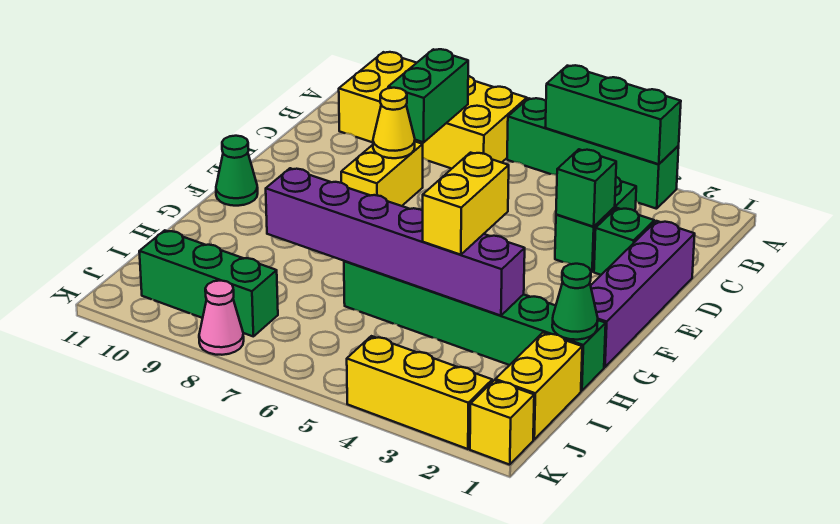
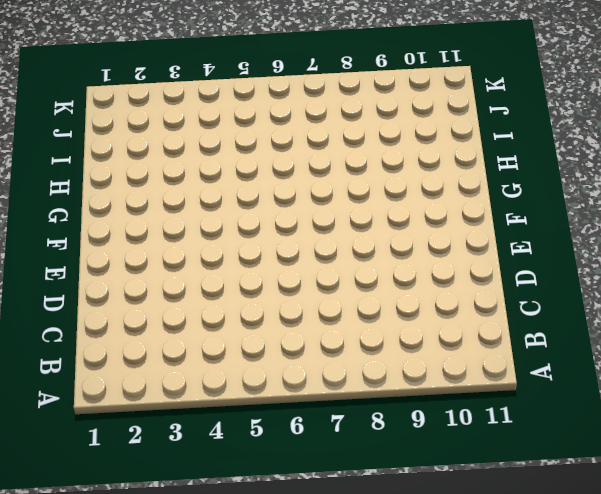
none -> green 1x4 brick [507,98,679,209]
none -> yellow 2x4 brick [339,52,527,169]
none -> green 1x2 brick [555,177,636,272]

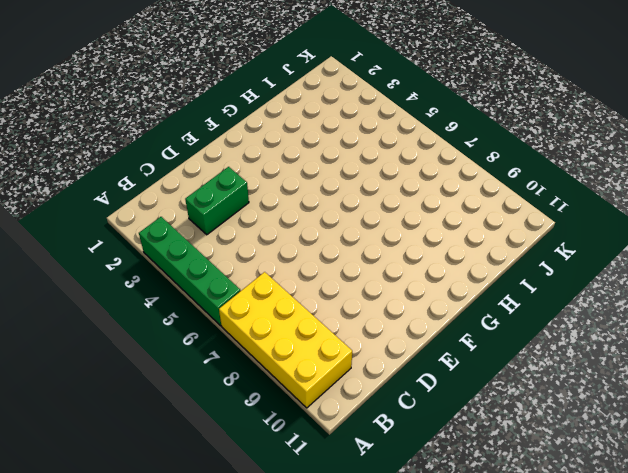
none -> purple 1x4 brick [591,221,695,367]
none -> green 1x1 brick [594,208,654,275]
none -> yellow 1x2 brick [341,142,423,206]

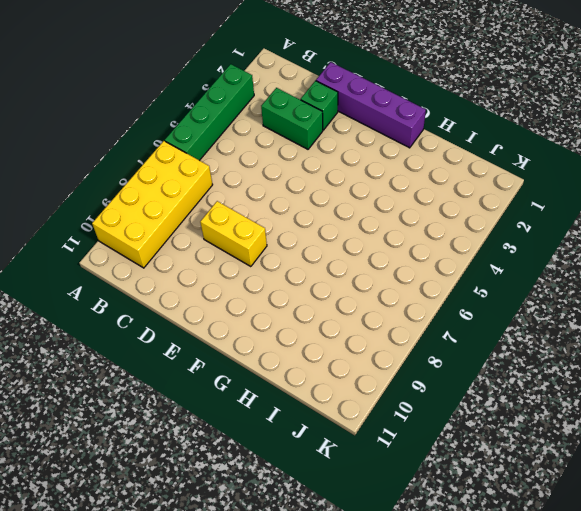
none -> green 1x1 cone [216,136,258,206]
none -> green 1x6 brick [344,261,606,391]
none -> yellow 1x2 brick [495,333,582,439]

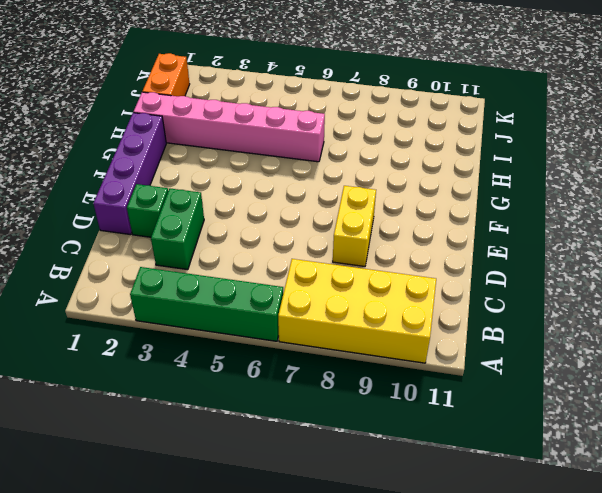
pink 1x6 brick [134,92,325,162] -> green 1x6 brick [344,261,606,391]
orange 1x2 brick [142,53,190,96] -> yellow 1x2 brick [495,333,582,439]
none -> green 1x1 cone [216,136,258,206]
none -> green 1x3 brick [139,230,278,336]
none -> yellow 1x1 brick [470,380,534,465]

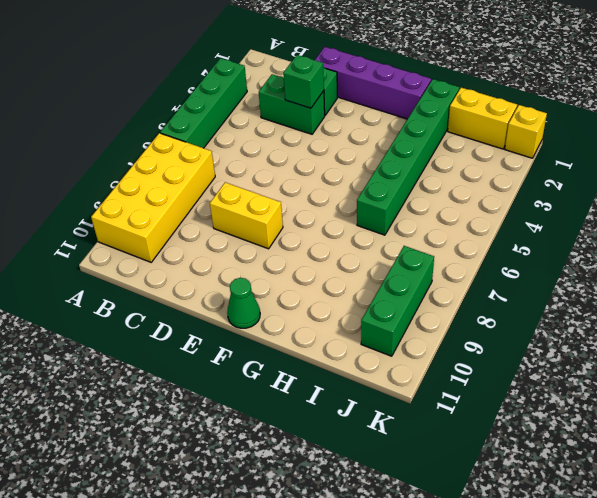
none -> yellow 1x3 brick [347,336,492,449]
none -> pink 1x1 cone [199,280,244,355]
none -> green 1x3 brick [545,65,681,164]

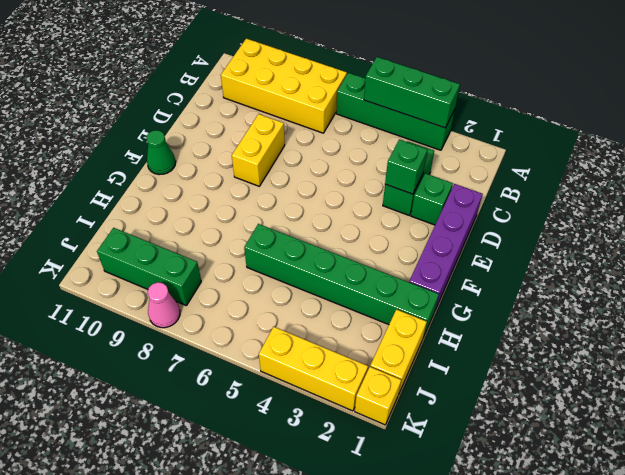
none -> green 1x2 brick [388,49,468,142]
none -> yellow 1x1 cone [373,88,415,158]
none -> green 1x1 cone [552,264,598,340]

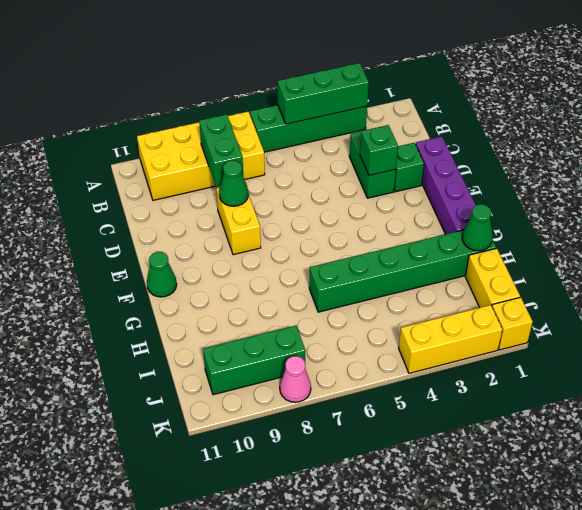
green 1x1 cone [219,161,248,206] -> yellow 1x1 cone [373,88,415,158]
none -> purple 1x6 brick [266,168,525,316]
none -> yellow 1x2 brick [423,153,509,255]

